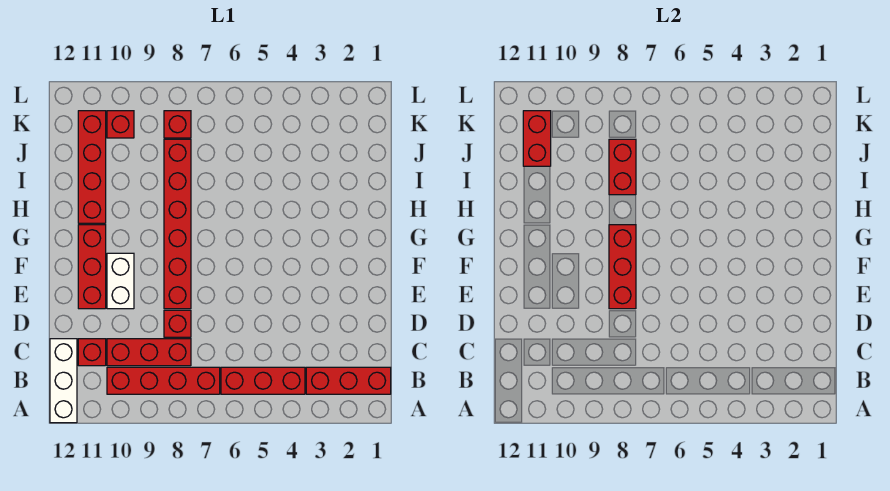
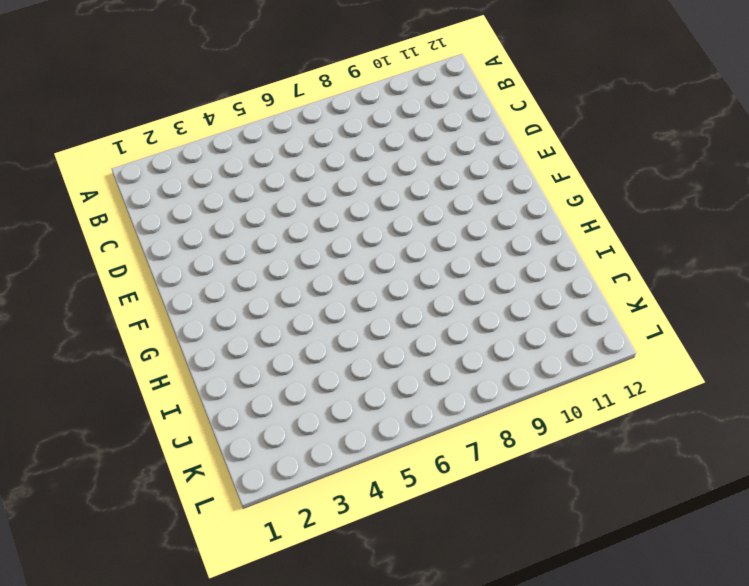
none -> white 1x3 brick [50,339,77,423]
none -> red 1x3 brick [306,367,391,394]
none -> red 1x3 brick [221,367,305,394]

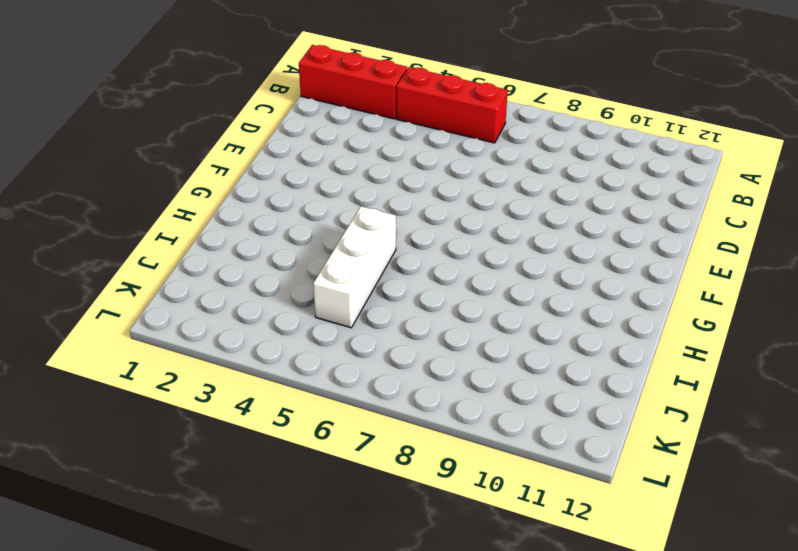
white 1x3 brick [313,206,396,328] -> white 1x3 brick moved to [50,339,77,423]
none -> red 1x4 brick [107,367,220,394]
none -> red 1x3 brick [107,339,191,366]
none -> red 1x1 brick [78,339,106,366]

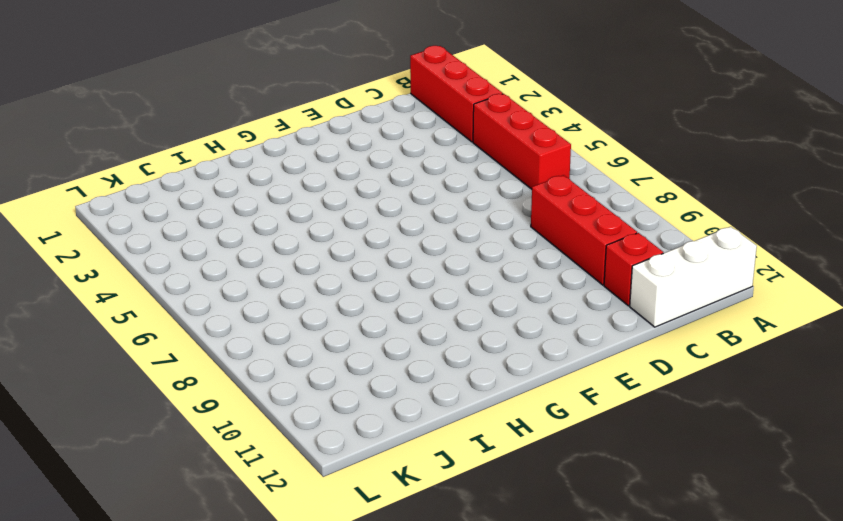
none -> red 1x4 brick [107,367,220,394]
none -> red 1x1 brick [164,310,191,337]
none -> red 1x6 brick [164,139,191,309]

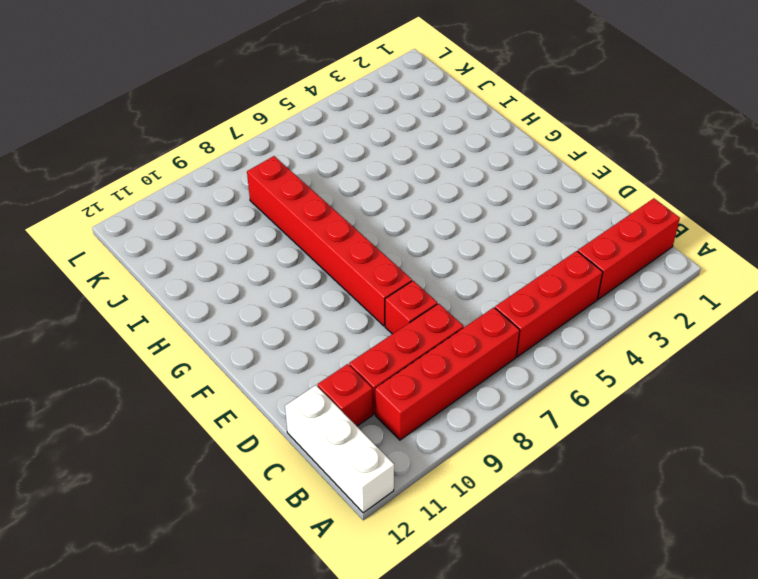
none -> white 1x2 brick [107,253,134,309]
none -> red 1x3 brick [78,225,106,309]
none -> red 1x4 brick [78,111,106,223]

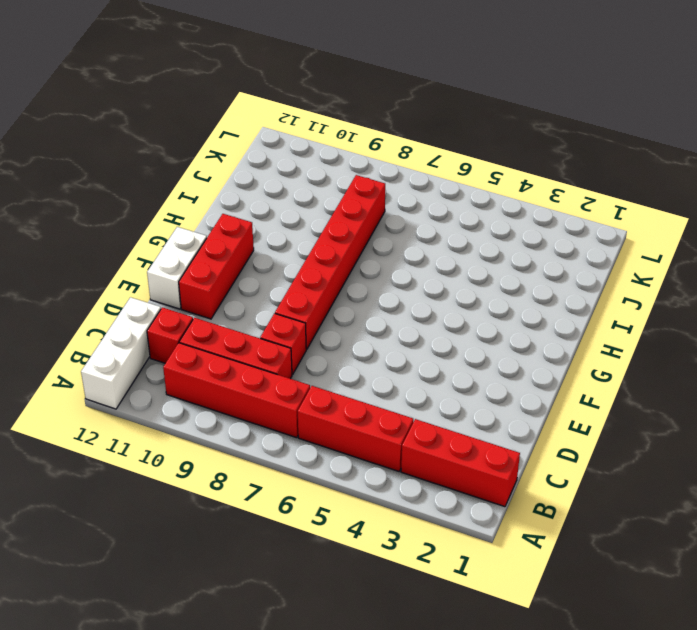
white 1x2 brick [147,227,207,309] -> white 1x2 brick moved to [107,253,134,309]
none -> red 1x4 brick [78,111,106,223]
none -> red 1x1 brick [164,111,191,138]
none -> red 1x1 brick [107,111,134,138]

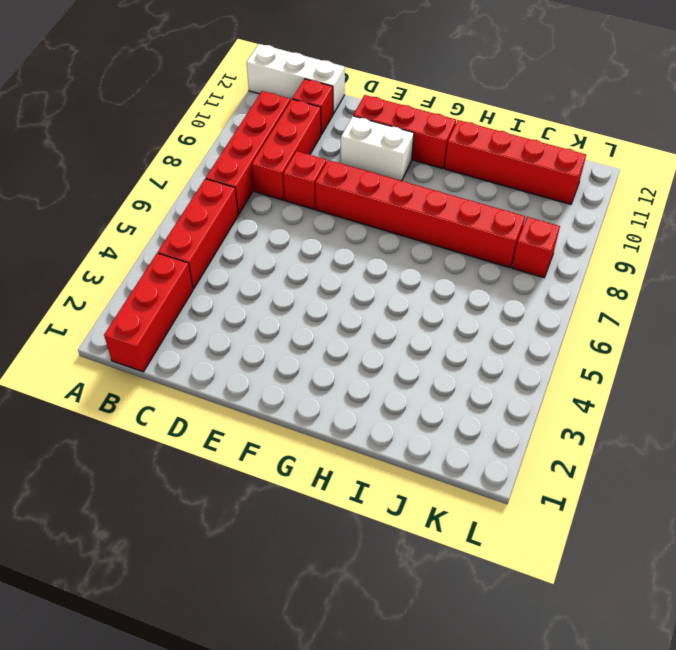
none -> red 1x1 brick [107,111,134,138]
none -> red 1x3 brick [609,225,636,309]
none -> red 1x2 brick [609,139,636,195]

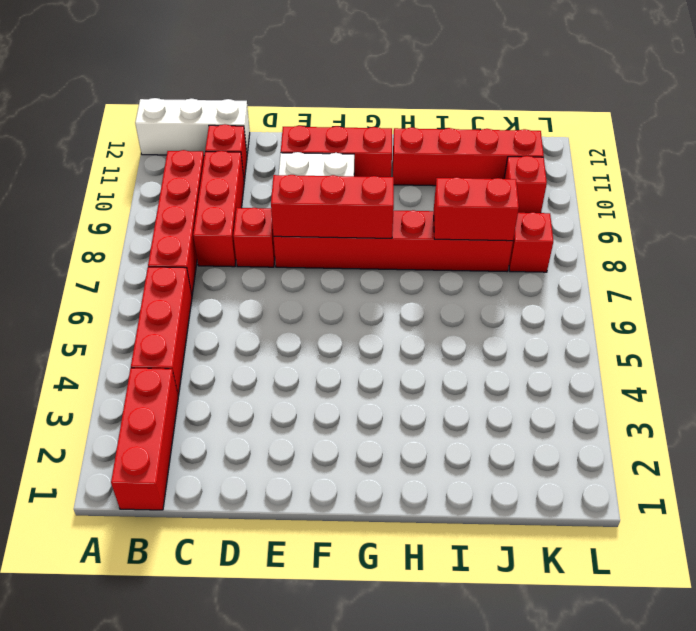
none -> red 1x2 brick [523,111,551,166]

